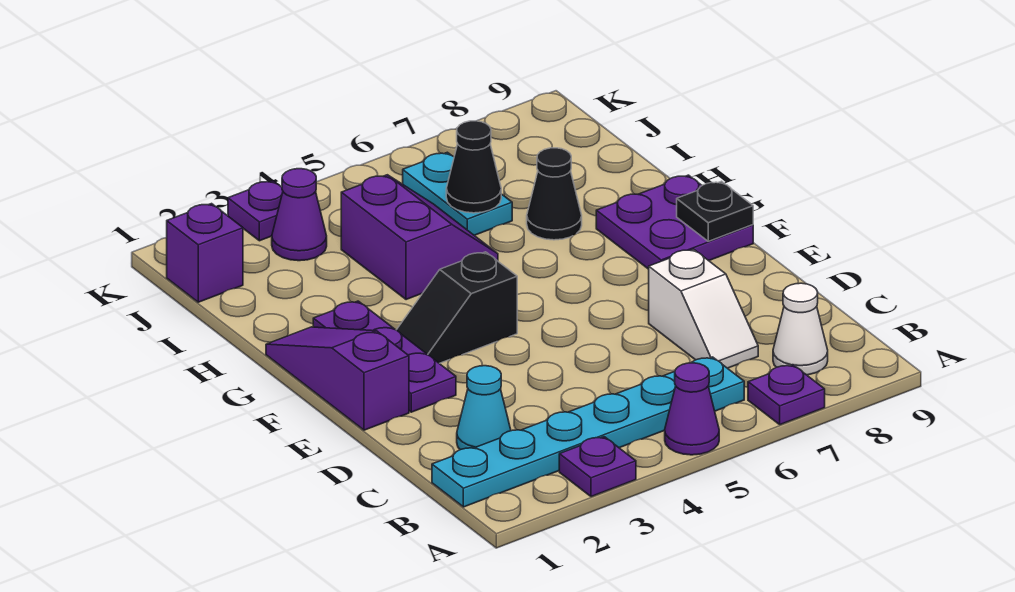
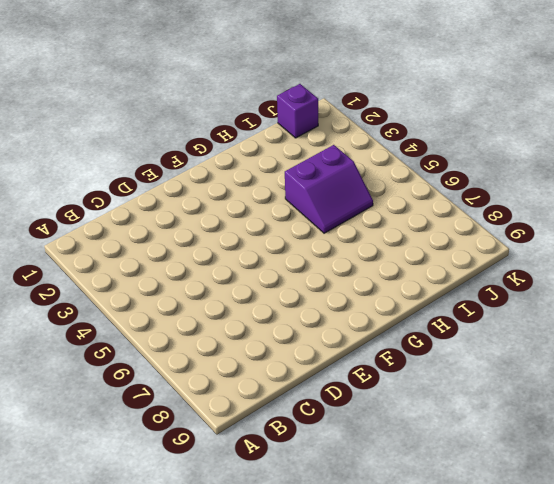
none -> purple 1x1 plate [559,437,636,497]
none -> purple 1x1 cone [665,363,719,455]
none -> purple 1x1 plate [748,365,825,425]

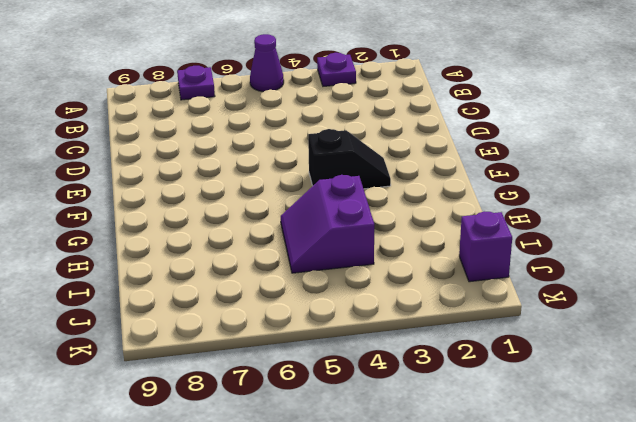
none -> cyan 1x6 plate [432,357,744,507]
none -> white 1x1 cone [773,283,828,375]
none -> cyan 1x1 cone [457,366,511,450]

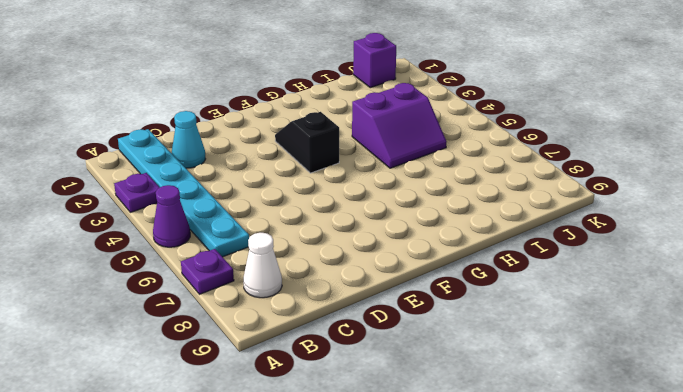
none -> white 1x2 slope [649,249,758,368]
none -> purple 1x3 slope [266,327,409,430]
none -> purple 1x3 plate [313,301,456,412]

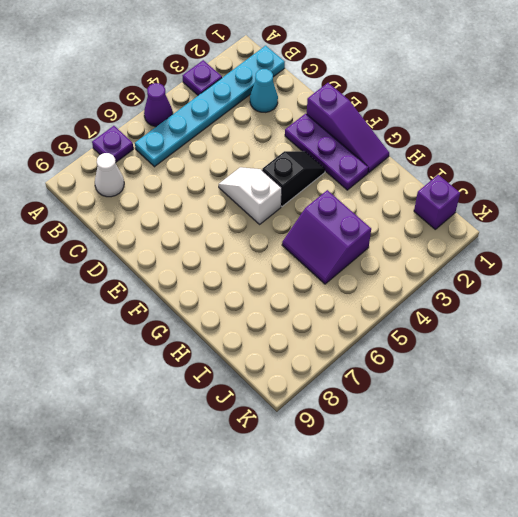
white 1x2 slope [219,167,282,224] -> white 1x2 slope moved to [649,249,758,368]
none -> purple 2x2 plate [596,175,753,269]
none -> black 1x1 cone [527,148,582,240]
none -> cyan 1x2 plate [403,152,512,235]

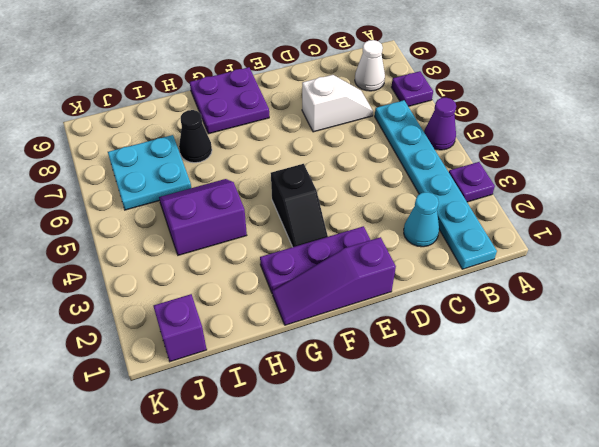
cyan 2x2 plate [108,135,191,210] -> cyan 1x2 plate [403,152,512,235]
none -> purple 1x1 cone [272,169,327,261]
none -> purple 1x1 plate [228,181,283,241]
none -> black 1x1 plate [677,181,753,241]

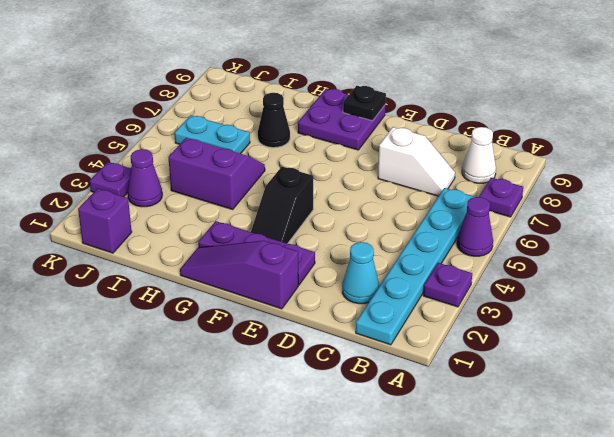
none -> black 1x1 cone [446,121,501,213]

